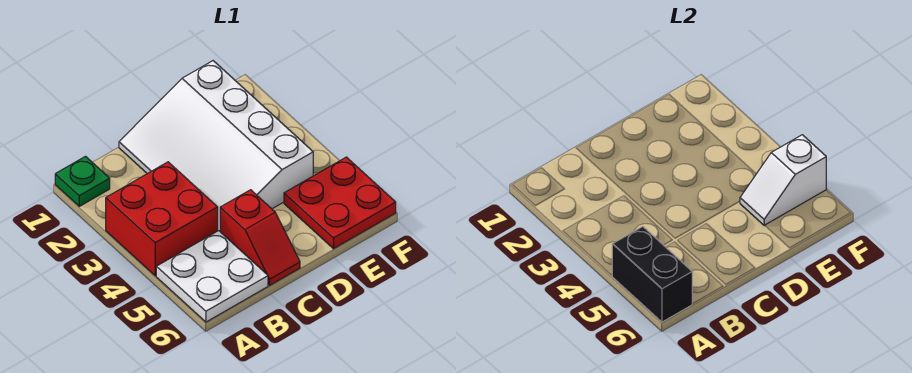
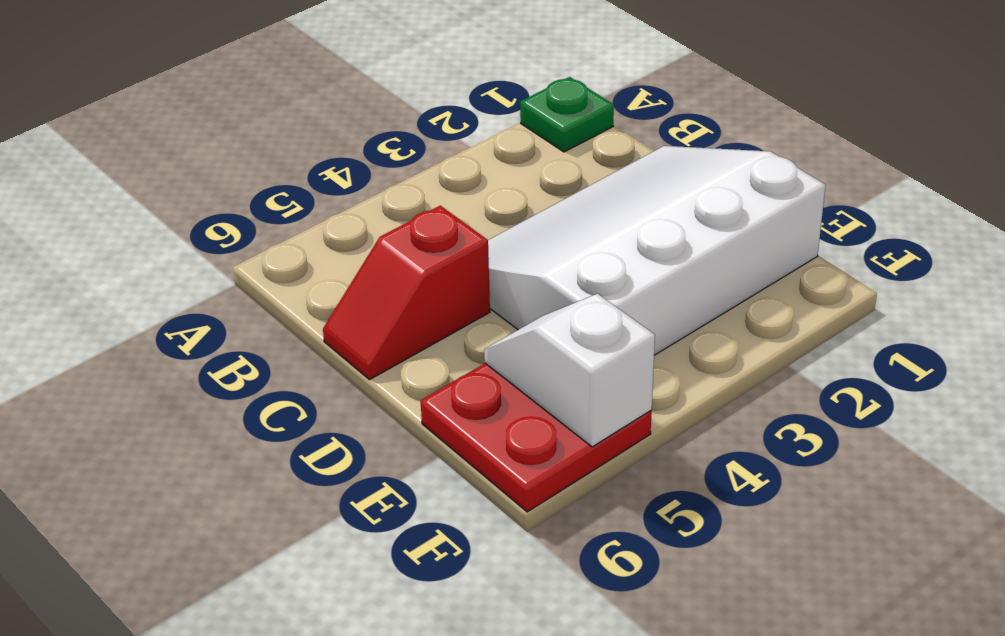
none -> red 2x2 brick [106,162,218,276]
none -> white 2x2 plate [156,231,268,322]

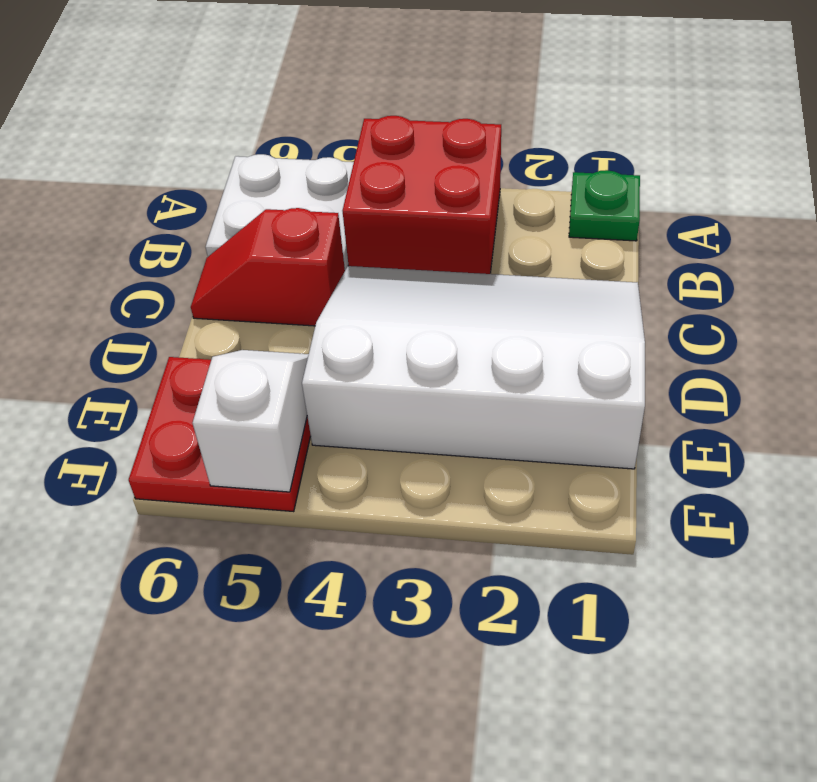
none -> black 1x2 brick [612,227,692,322]

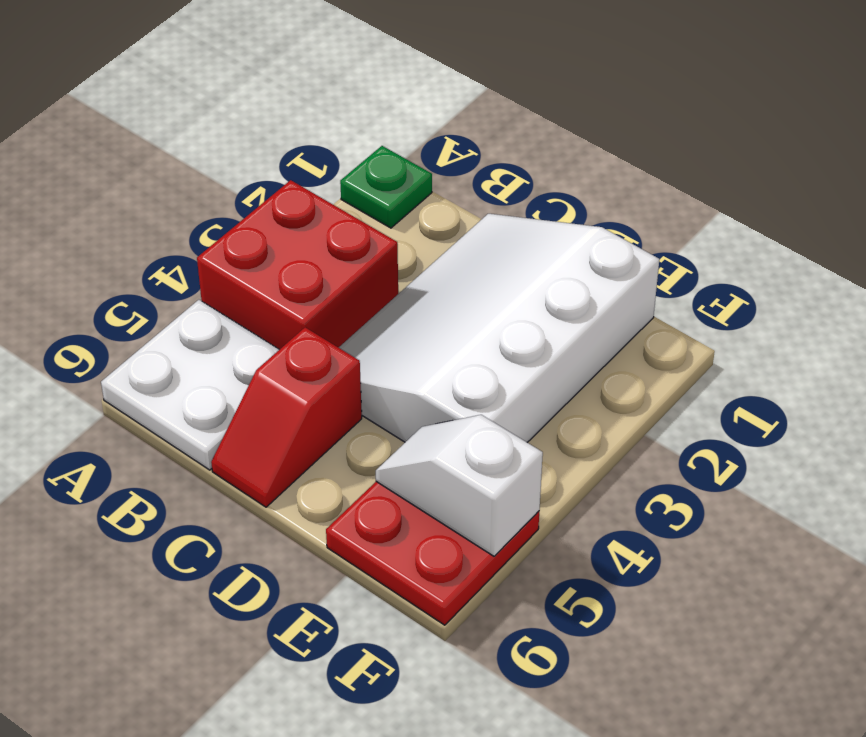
none -> black 1x2 brick [612,227,692,322]

